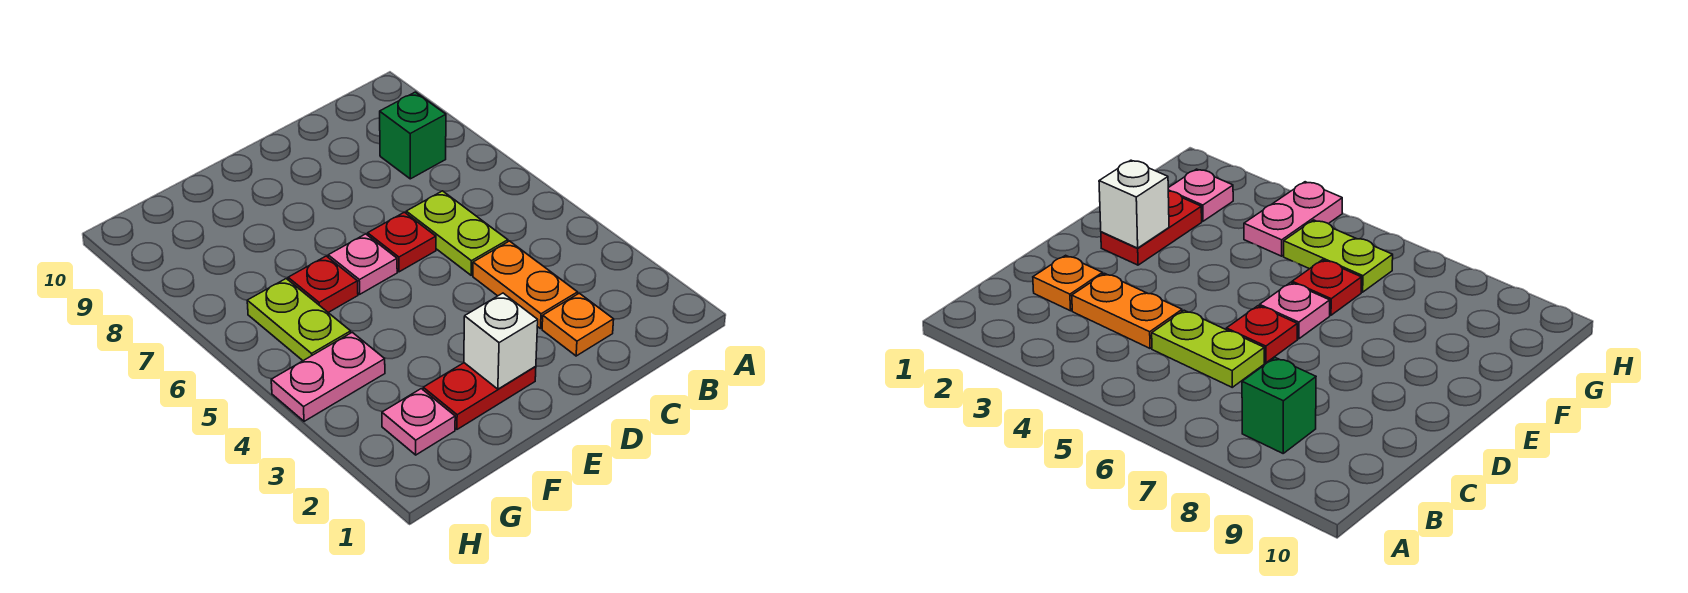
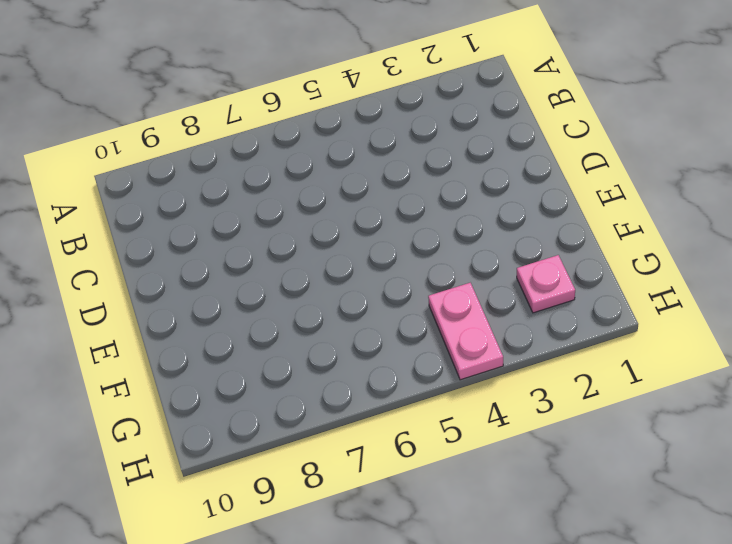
none -> green 1x1 brick [380,92,446,179]
none -> orange 1x1 plate [542,293,614,356]
none -> orange 1x2 plate [473,241,578,329]

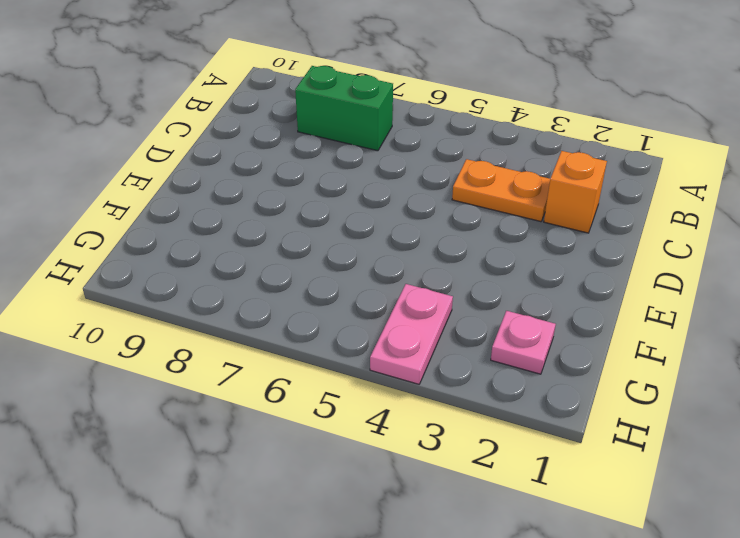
green 1x2 brick [295,66,393,151] -> green 1x1 brick [380,92,446,179]
orange 1x1 brick [544,151,607,233] -> orange 1x1 plate [542,293,614,356]
none -> lime 1x2 plate [406,191,508,275]
none -> red 1x1 plate [368,212,436,272]
none -> red 1x2 plate [423,363,536,429]

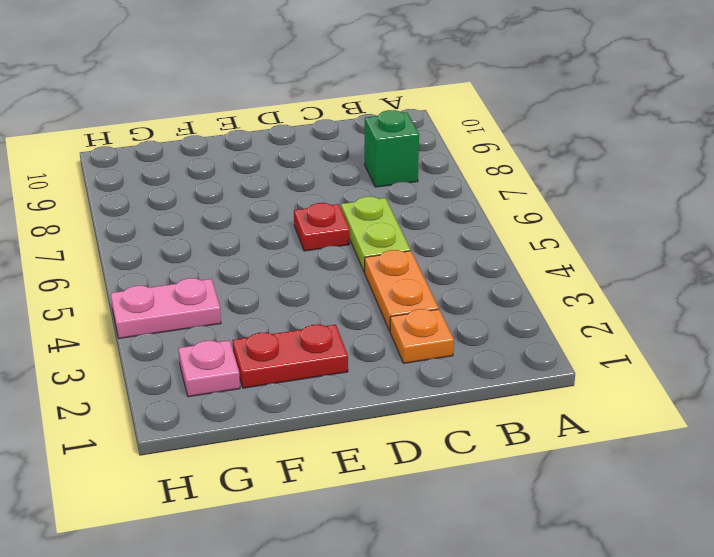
none -> pink 1x1 plate [328,234,397,294]
none -> red 1x1 plate [288,256,358,312]
none -> lime 1x2 plate [247,279,351,361]

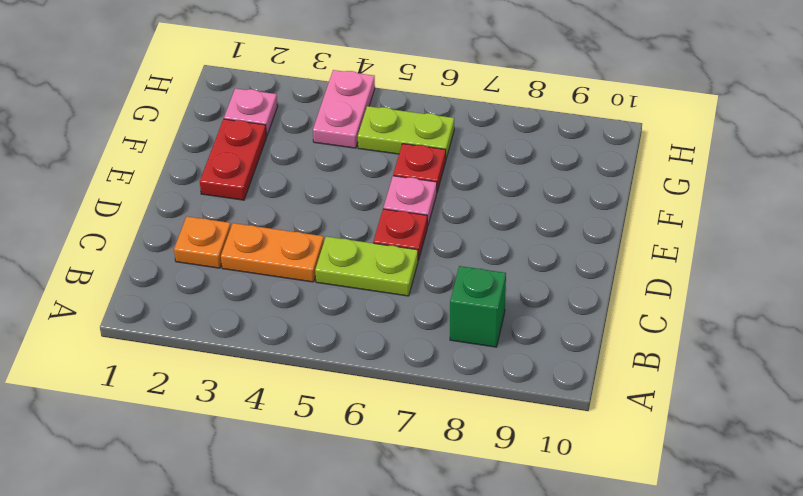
none -> white 1x1 brick [464,293,538,389]

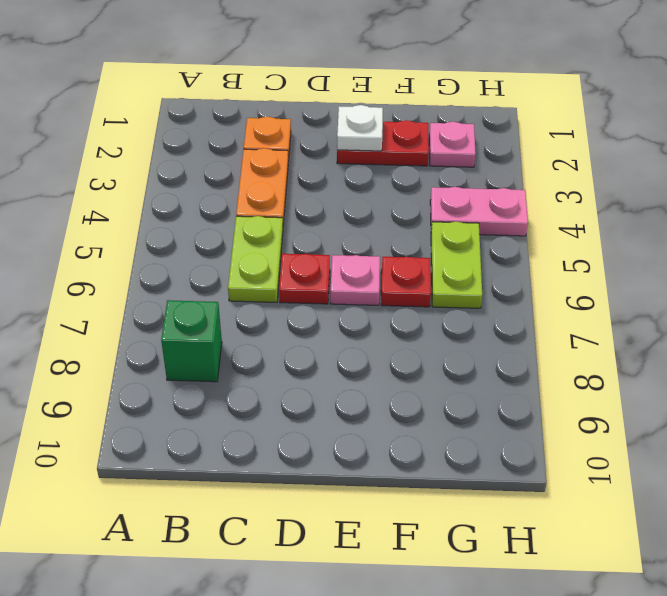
white 1x1 plate [337,105,383,151] -> white 1x1 brick [464,293,538,389]

